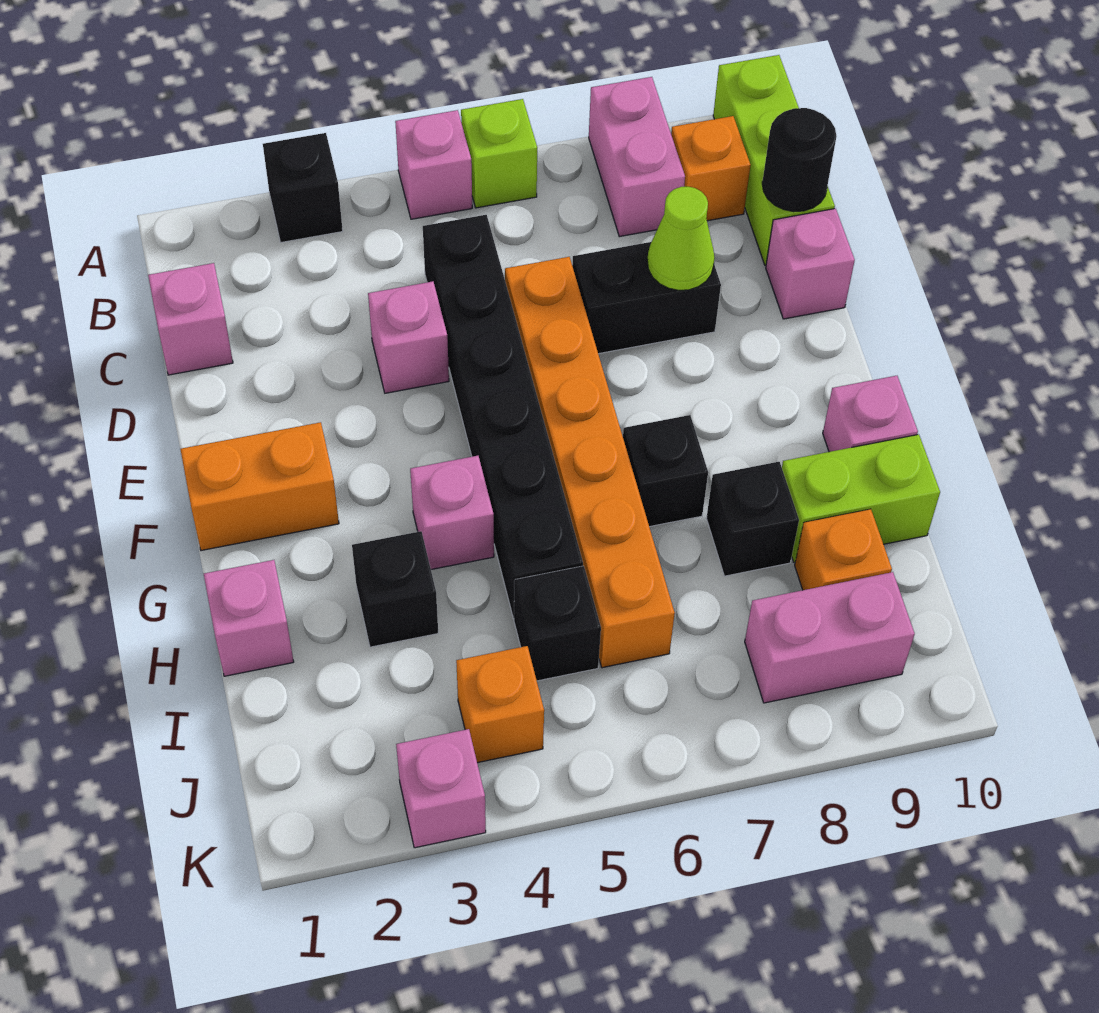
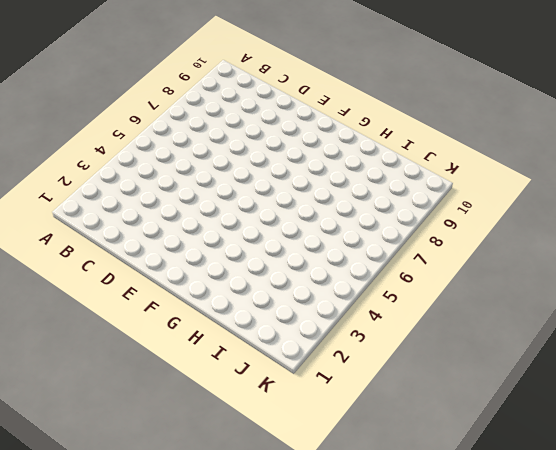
none -> black 1x1 brick [263,133,343,242]
none -> pink 1x1 brick [395,110,472,219]
none -> lime 1x1 brick [461,99,537,208]

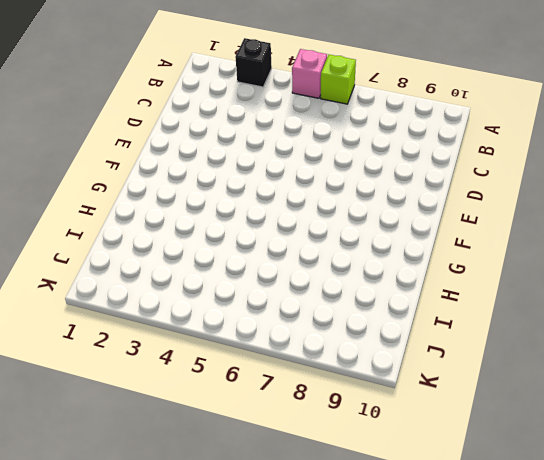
none -> pink 1x2 brick [589,77,685,237]
none -> lime 1x3 brick [713,55,835,266]
none -> orange 1x1 brick [671,116,751,221]

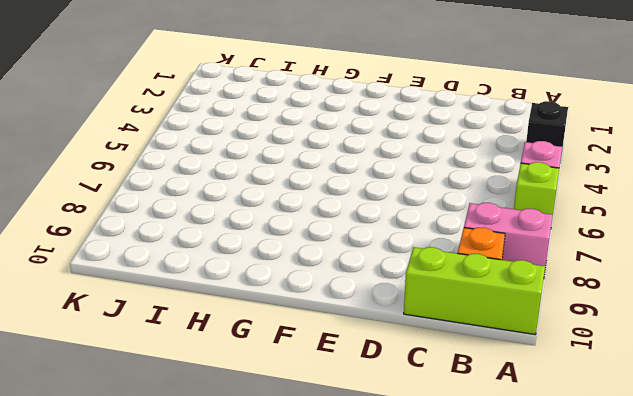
none -> pink 1x1 brick [148,263,233,375]
none -> black 1x6 brick [423,215,583,618]
none -> pink 1x1 brick [368,281,449,393]

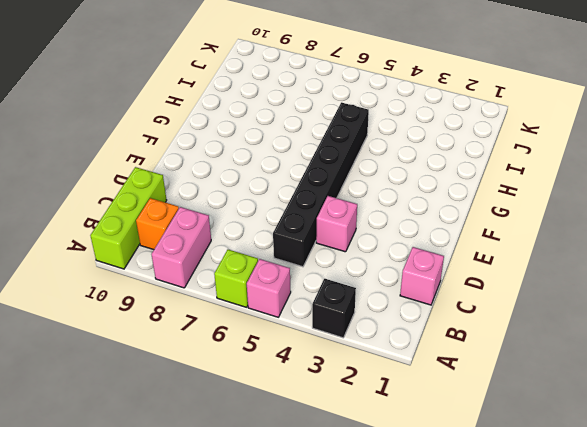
none -> orange 1x6 brick [505,257,675,668]
none -> black 1x2 brick [572,242,721,354]
none -> pink 1x1 brick [766,209,855,319]

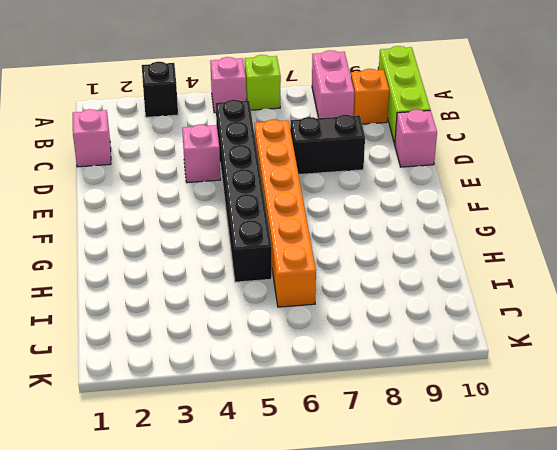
none -> orange 1x2 brick [180,422,339,551]
none -> pink 1x1 brick [410,456,494,570]
none -> black 1x1 brick [623,415,708,527]

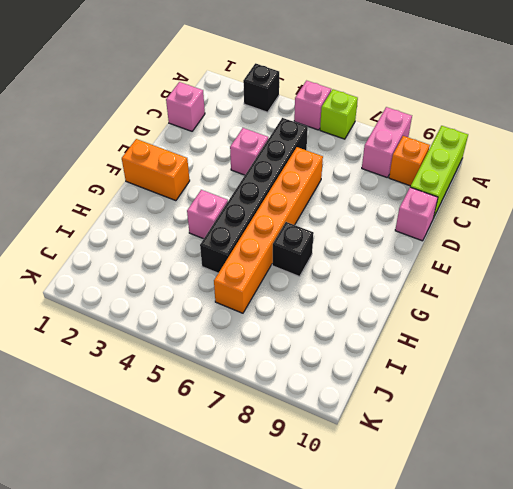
none -> black 1x2 brick [572,242,721,354]
none -> pink 1x1 brick [823,376,918,452]
none -> pink 1x1 brick [204,560,294,676]

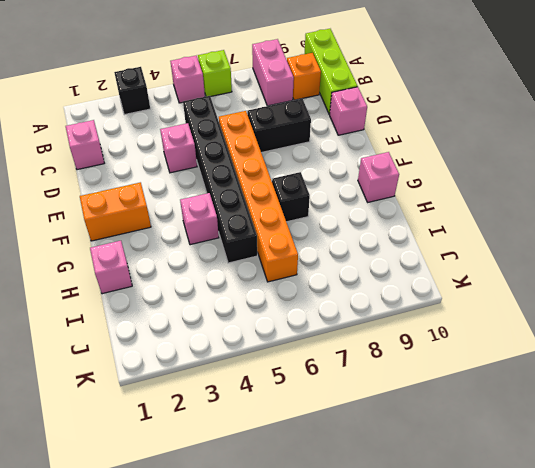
none -> black 1x1 brick [352,531,438,647]
none -> black 1x1 brick [706,462,799,576]
none -> lime 1x2 brick [782,434,940,562]

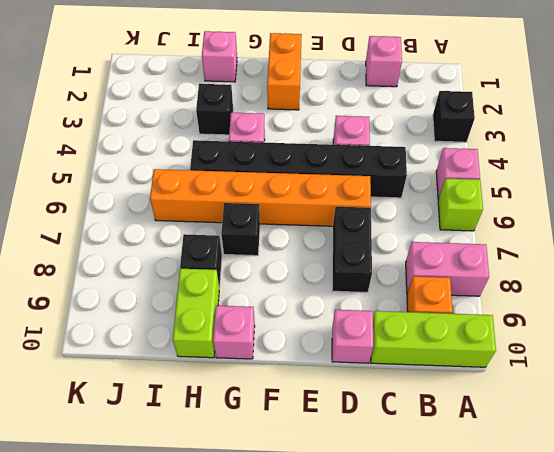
none -> black 1x1 brick [514,566,601,681]
none -> orange 1x1 brick [795,509,892,590]
none -> orange 1x1 brick [456,646,544,763]

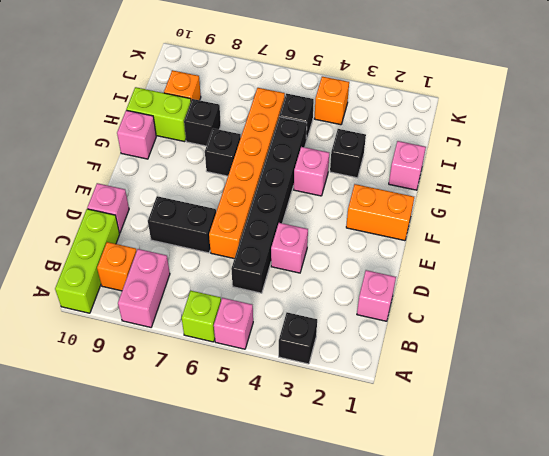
none -> pink 1x2 brick [745,572,915,703]
none -> pink 1x1 brick [396,729,486,848]
none -> black 1x1 round brick [762,108,837,212]

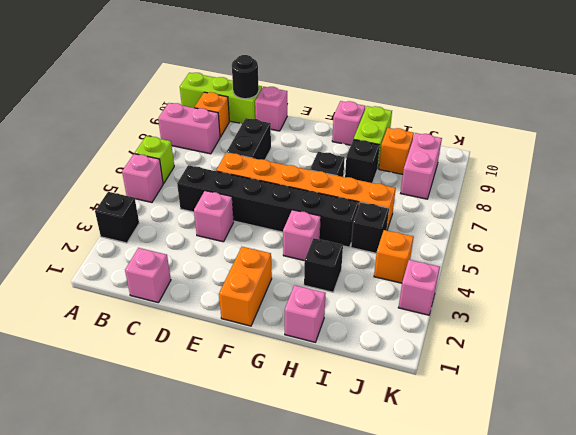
none -> lime 1x1 cone [647,187,714,290]

